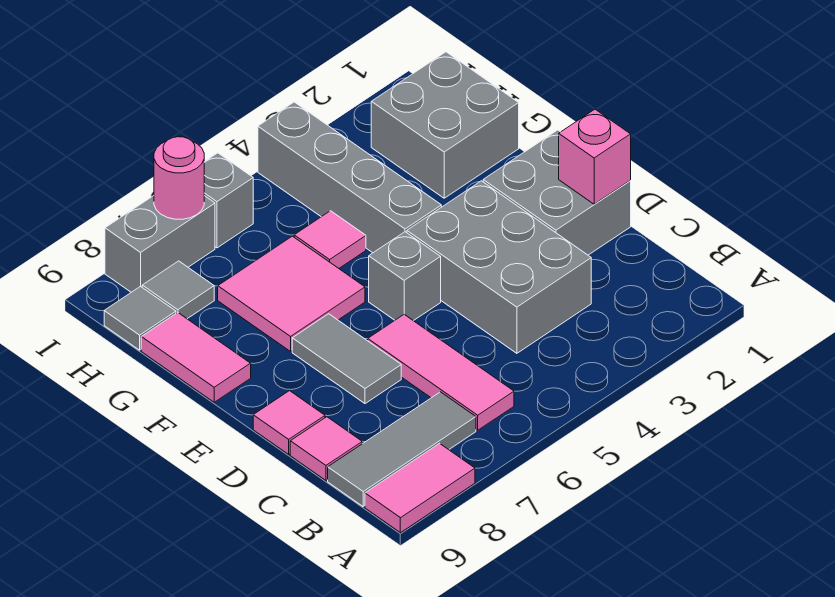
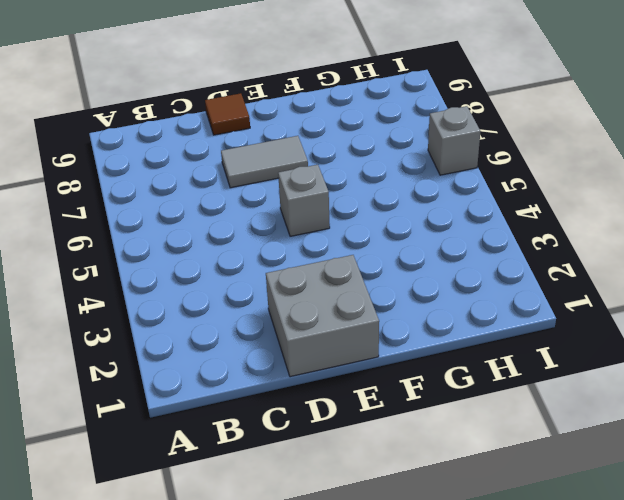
brown 1x1 tile [205,93,250,135] -> pink 1x1 tile [253,391,325,454]
none -> pink 1x2 tile [365,443,475,533]
none -> pink 1x3 tile [368,315,514,430]
none -> grey 1x3 tile [328,392,476,506]

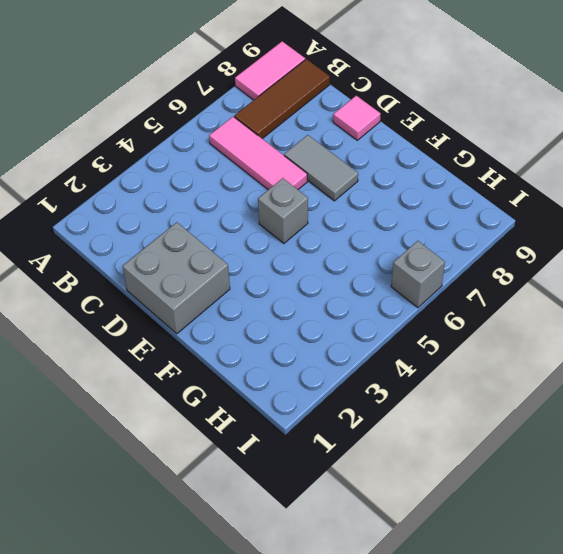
brown 1x3 tile [234,59,330,139] -> grey 1x3 tile [328,392,476,506]
none -> grey 2x3 brick [407,181,591,353]
none -> pink 1x1 tile [290,417,362,480]
none -> grey 1x4 brick [258,102,441,253]

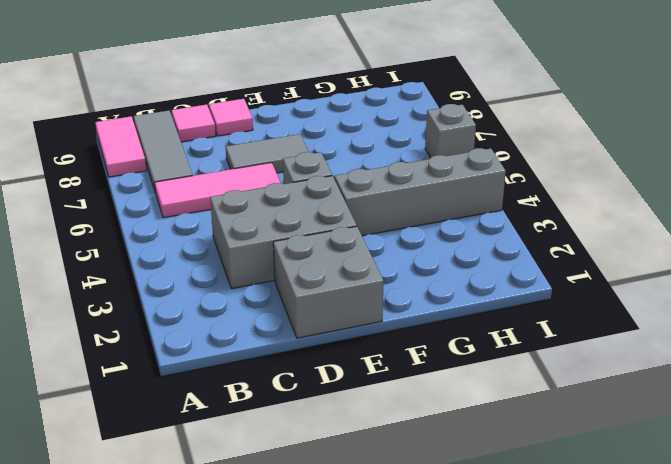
none -> pink 2x2 tile [218,236,365,351]
none -> pink 1x2 tile [141,313,251,402]
none -> grey 2x2 brick [371,52,519,198]

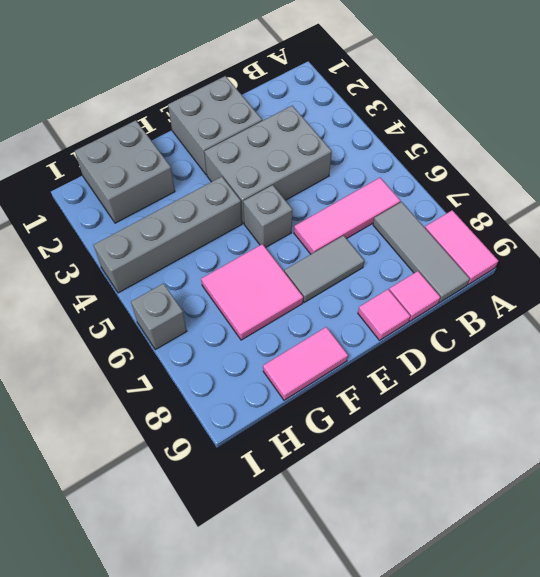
none -> pink 1x1 tile [294,211,366,268]
none -> grey 1x1 tile [142,261,214,319]
none -> grey 1x1 tile [104,286,176,350]

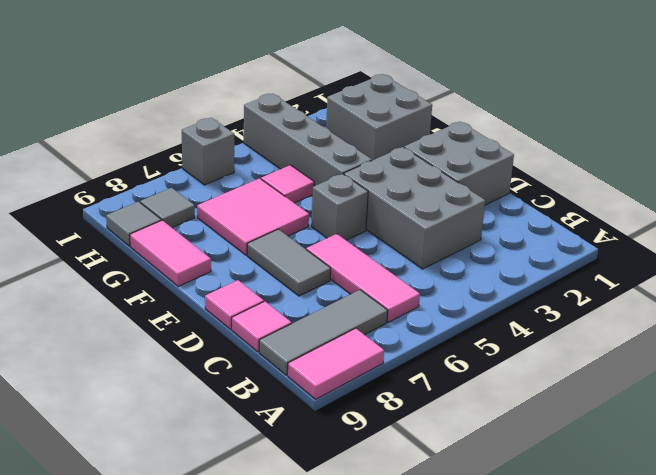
none -> grey 1x2 brick [105,196,215,292]
none -> pink 1x1 brick [559,109,631,204]
none -> pink 1x1 round brick [154,137,204,219]

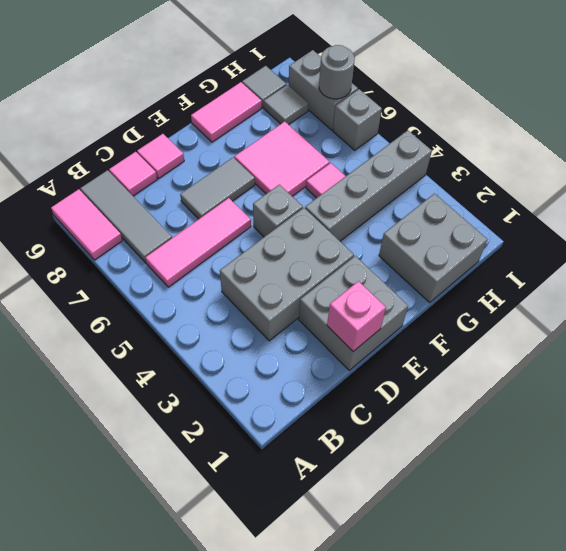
grey 1x1 round brick [319,45,355,99] -> pink 1x1 round brick [154,137,204,219]

